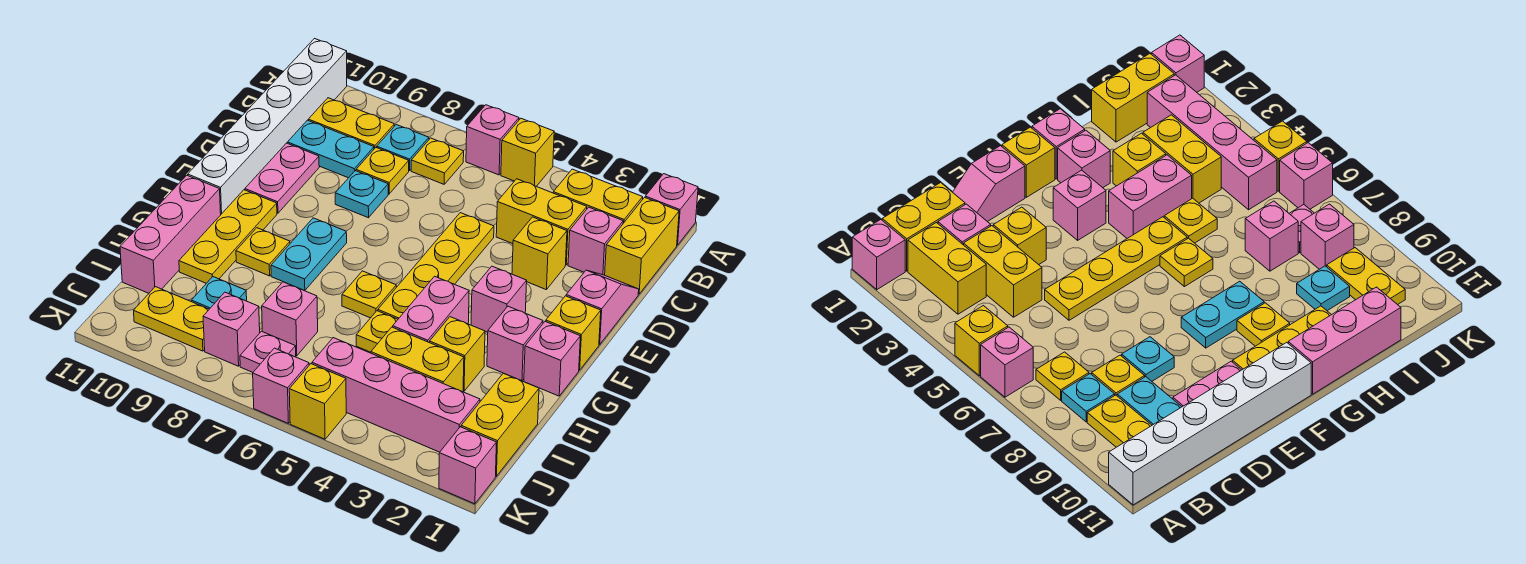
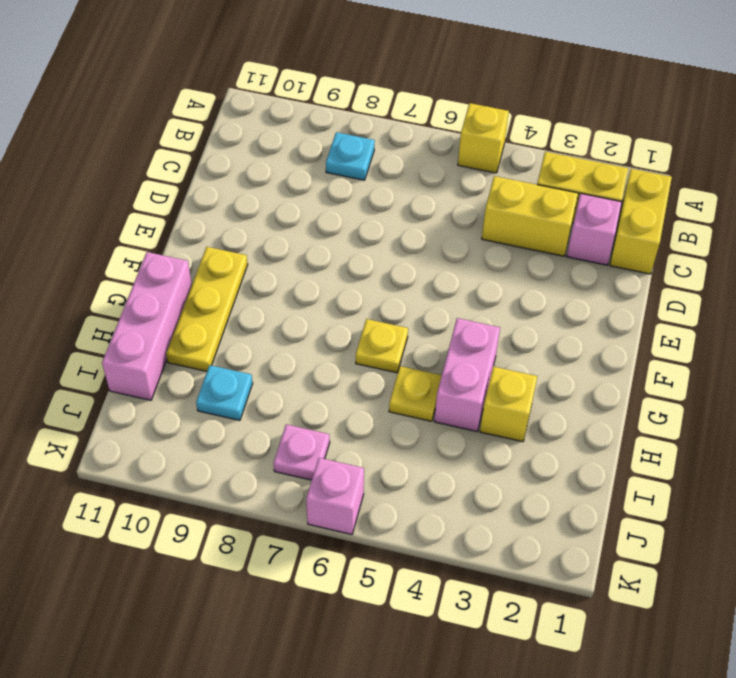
none -> pink 1x1 brick [645,174,698,245]
none -> pink 1x1 brick [466,105,519,175]
none -> white 1x6 brick [188,39,347,214]
none -> yellow 1x1 plate [411,138,464,184]

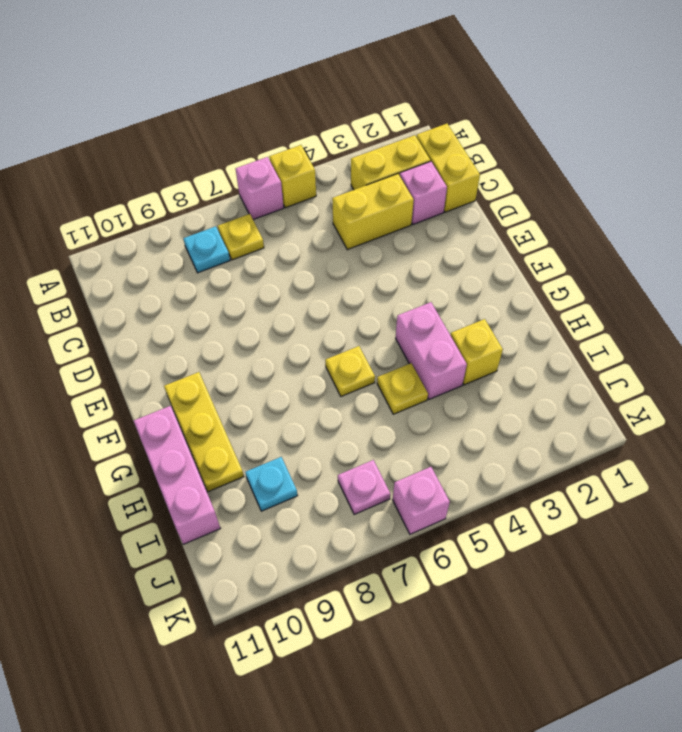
none -> pink 1x1 brick [645,174,698,245]
none -> white 1x6 brick [188,39,347,214]
none -> yellow 1x2 plate [308,98,394,149]
none -> yellow 1x1 plate [356,147,409,194]

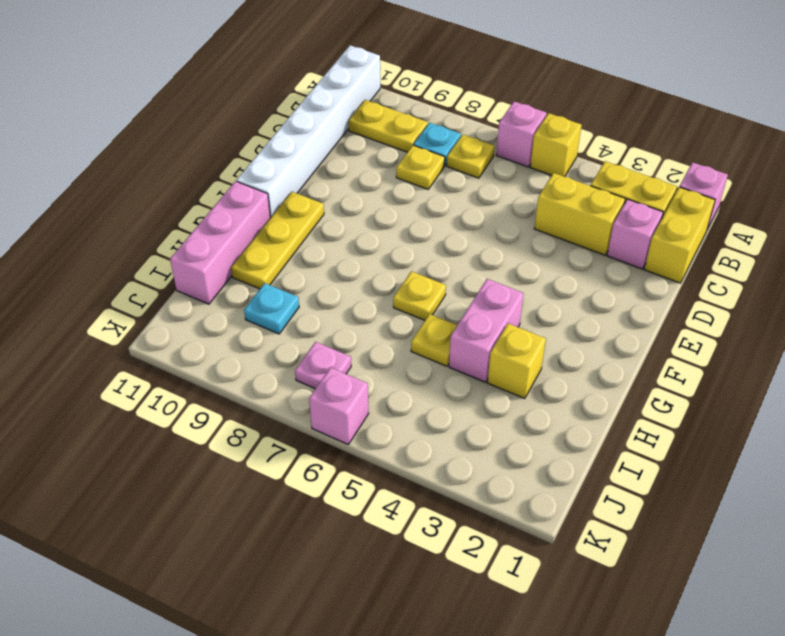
none -> cyan 1x2 plate [287,120,374,178]
none -> pink 1x2 slope [566,270,639,344]
none -> yellow 1x1 brick [512,217,567,289]
none -> yellow 1x4 plate [378,213,494,319]

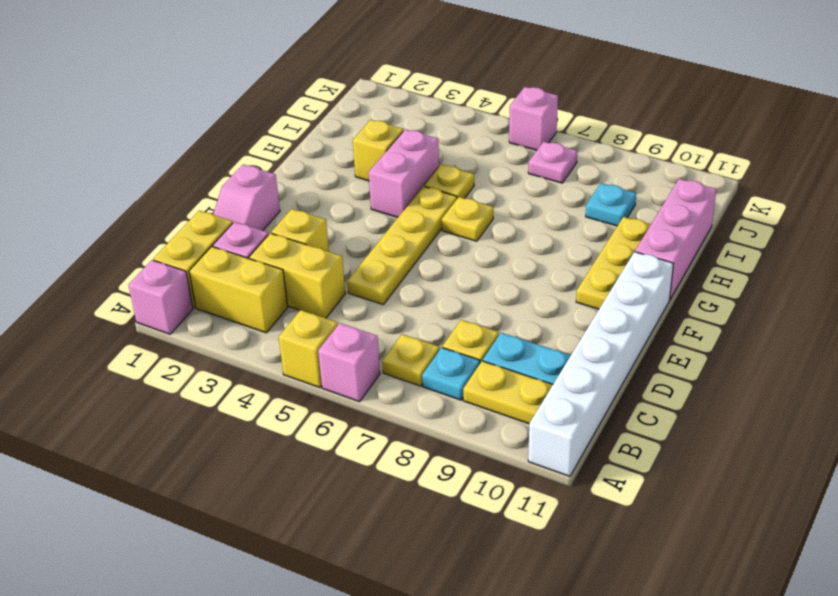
none -> cyan 1x1 plate [335,171,388,218]
none -> pink 1x2 plate [245,143,319,213]
none -> yellow 1x1 brick [546,296,601,370]
none -> pink 1x1 brick [471,266,527,332]

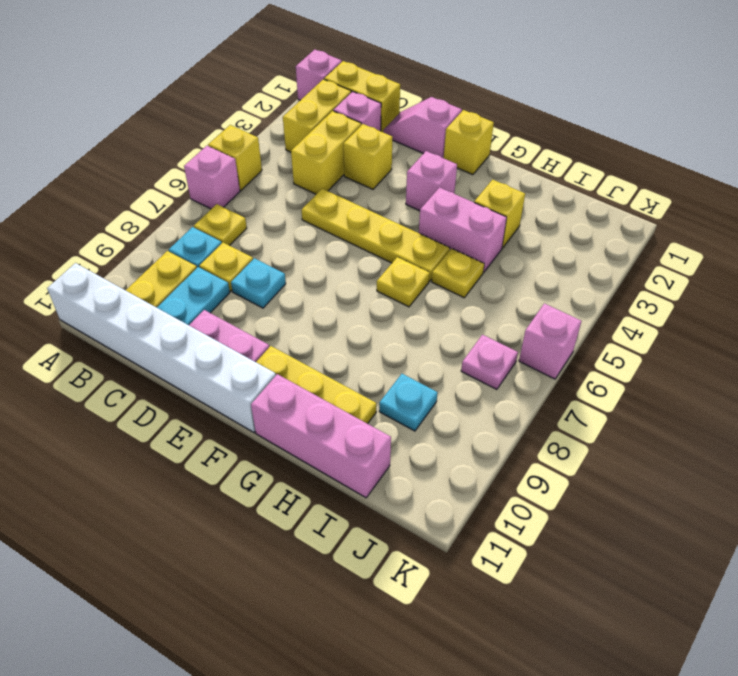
none -> cyan 1x2 plate [271,218,347,291]
none -> pink 1x1 brick [524,321,580,396]
none -> pink 1x1 brick [487,306,543,381]
none -> yellow 1x1 plate [236,228,290,276]

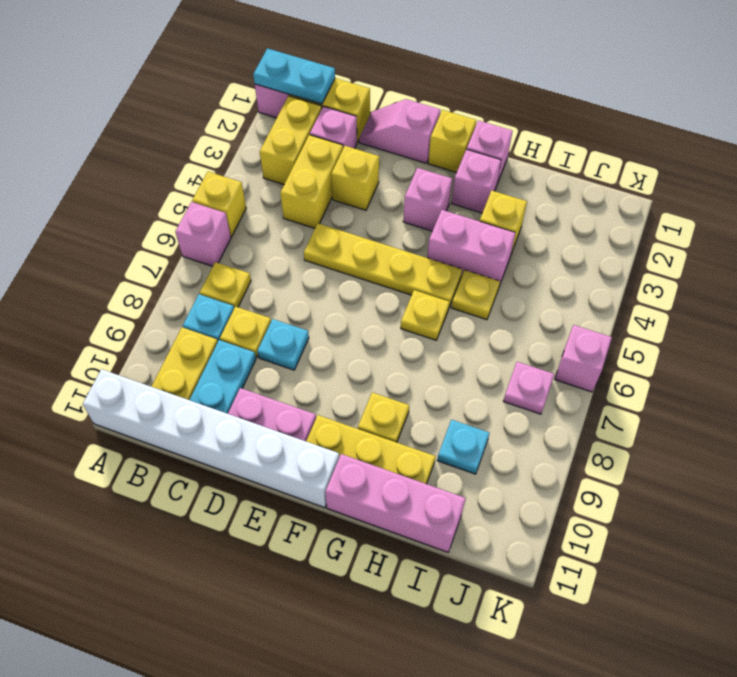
cyan 1x2 plate [253,48,335,104] -> cyan 1x2 plate moved to [271,218,347,291]
none -> yellow 1x2 brick [461,373,539,476]
none -> yellow 1x2 brick [371,327,464,392]
none -> pink 1x1 brick [262,282,318,356]
none -> pink 1x4 brick [312,338,480,452]

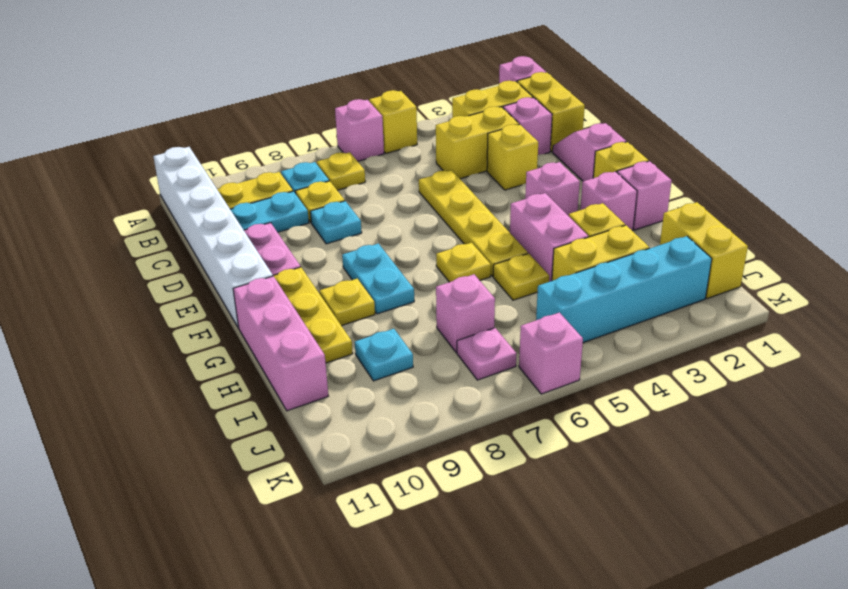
cyan 1x4 brick [536,236,712,343] -> pink 1x4 brick [312,338,480,452]
none -> pink 1x1 brick [203,292,260,366]
none -> yellow 1x2 plate [134,287,209,351]
none -> pink 1x1 brick [439,427,497,504]
none -> yellow 1x1 brick [289,364,346,439]

